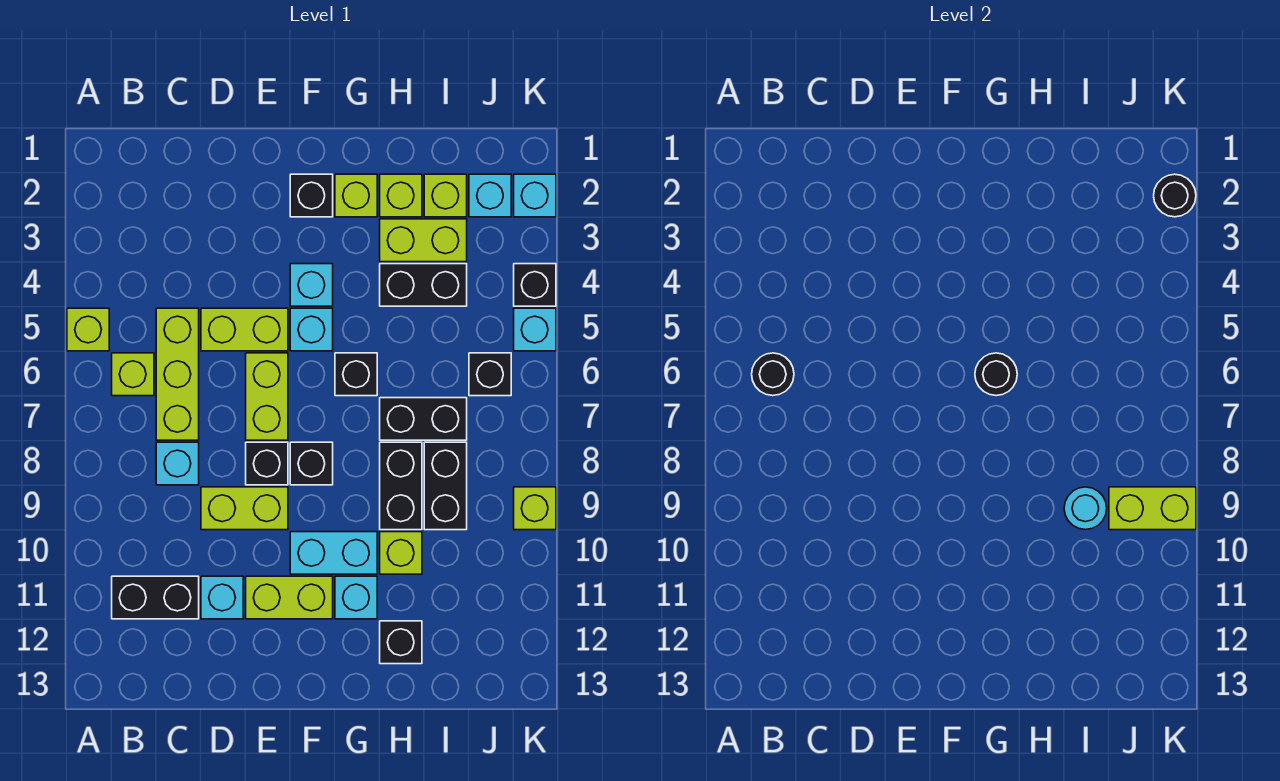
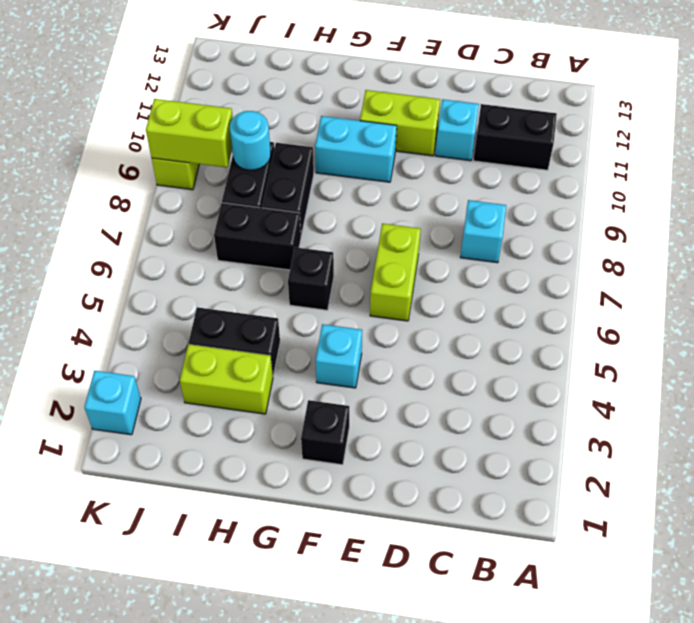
none -> lime 1x1 brick [67,308,109,351]
none -> lime 1x1 brick [112,353,154,396]
none -> lime 1x3 brick [156,308,199,440]
none -> lime 1x2 brick [201,308,288,351]

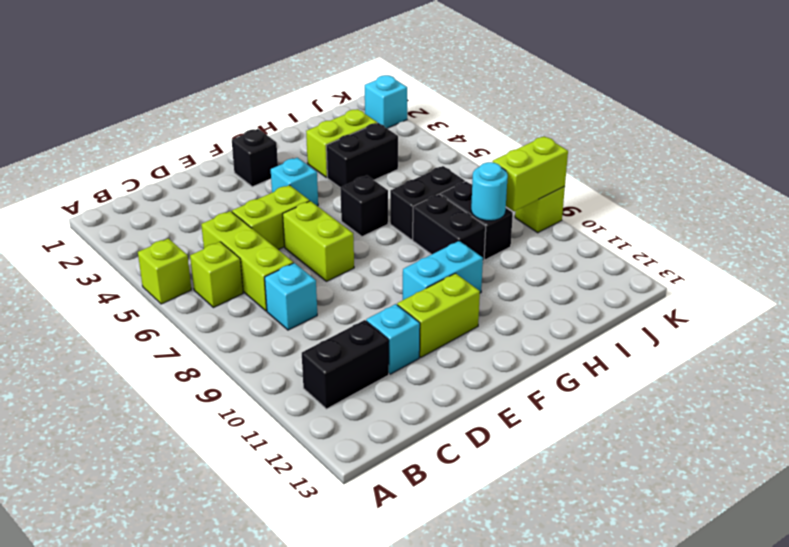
none -> lime 1x2 brick [201,487,288,530]
none -> black 1x1 brick [246,442,288,485]
none -> cyan 1x1 brick [290,308,333,351]
none -> black 1x1 brick [290,442,333,485]

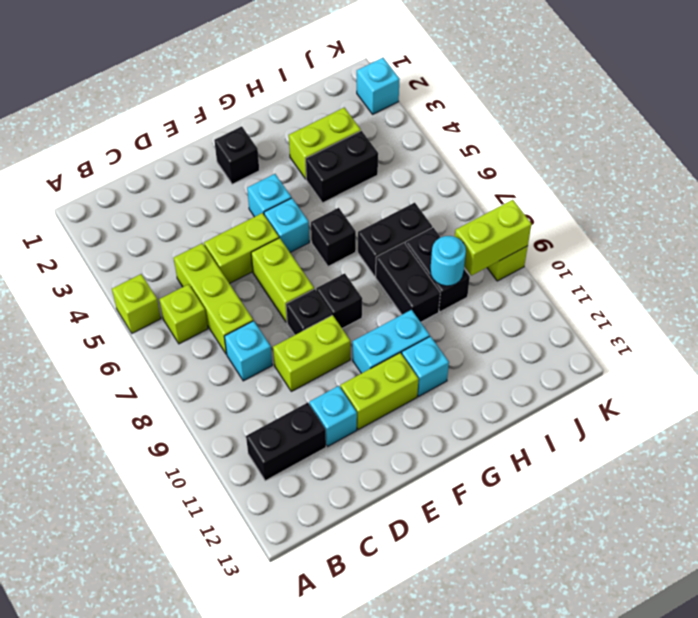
none -> lime 1x1 brick [335,174,377,217]
none -> lime 1x1 brick [380,174,422,217]
none -> lime 1x1 brick [380,532,422,574]
none -> black 1x1 brick [380,621,422,664]

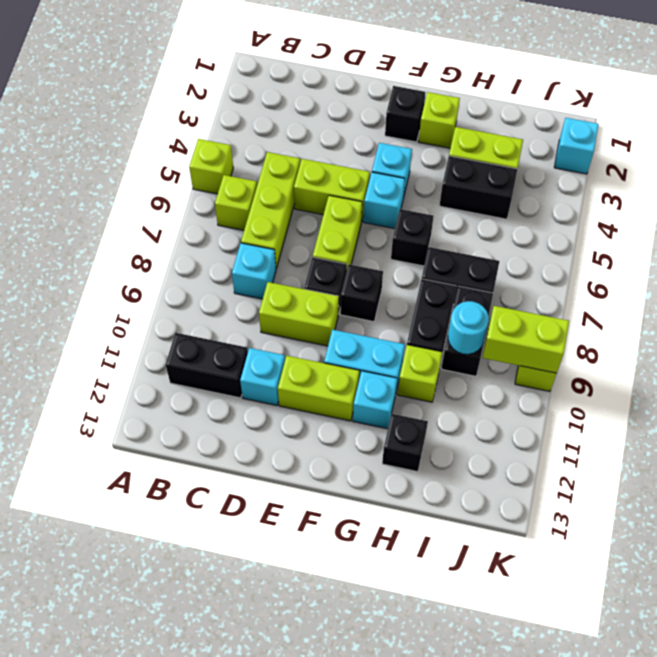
none -> lime 1x1 brick [380,174,422,217]
none -> lime 1x1 brick [424,174,467,217]
none -> cyan 1x1 brick [469,174,511,217]
none -> black 1x1 brick [469,353,511,396]

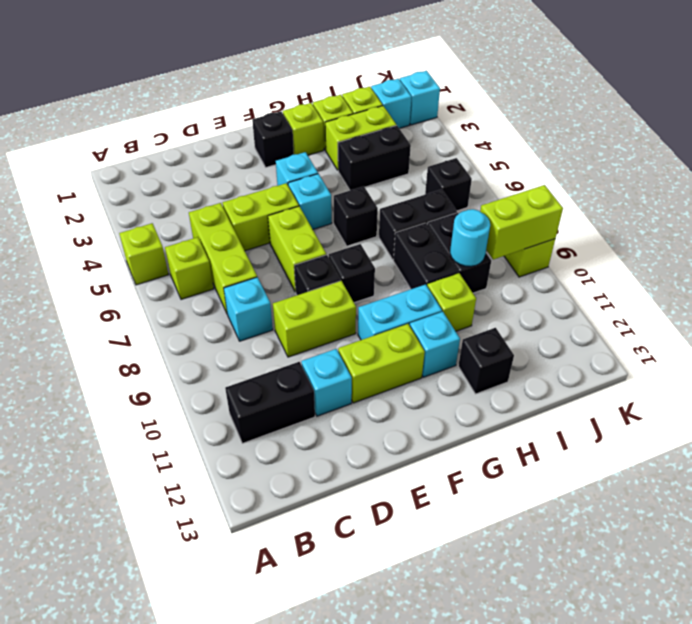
none -> black 1x1 brick [514,264,556,306]
none -> cyan 1x1 brick [514,308,556,351]
none -> black 1x1 round brick [752,353,794,396]
none -> black 1x1 round brick [975,353,1017,396]

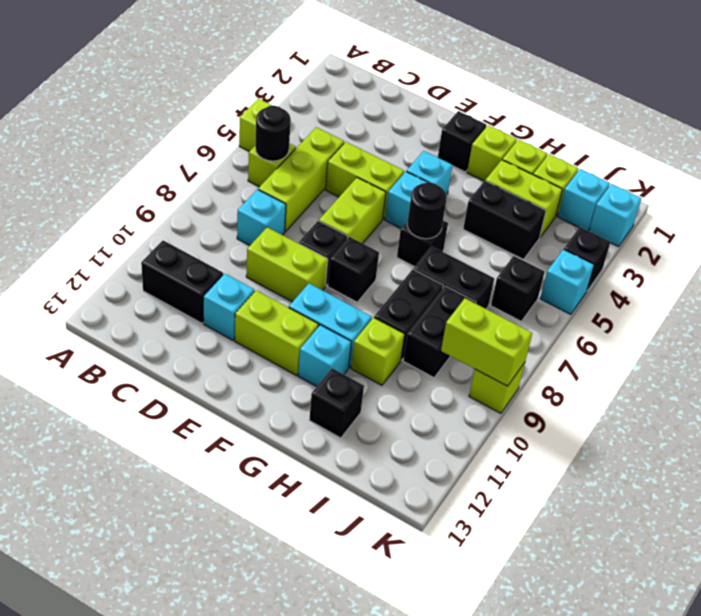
none -> cyan 1x1 round brick [1064,487,1107,530]
none -> black 1x1 round brick [1154,174,1196,217]

